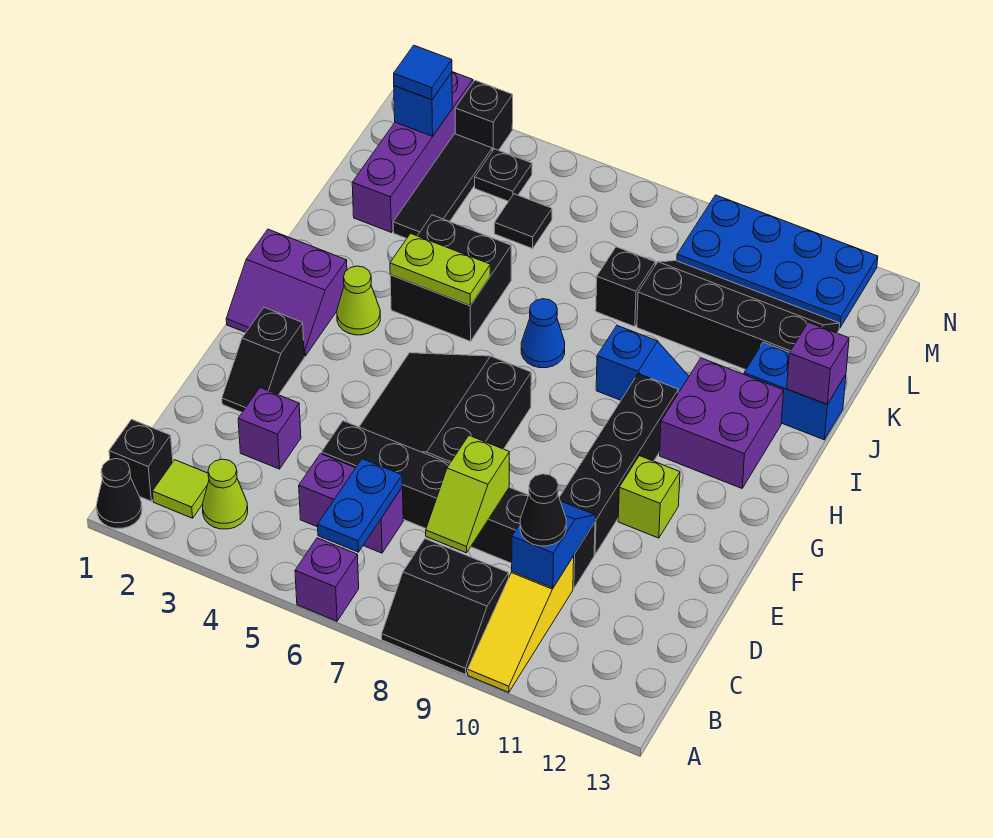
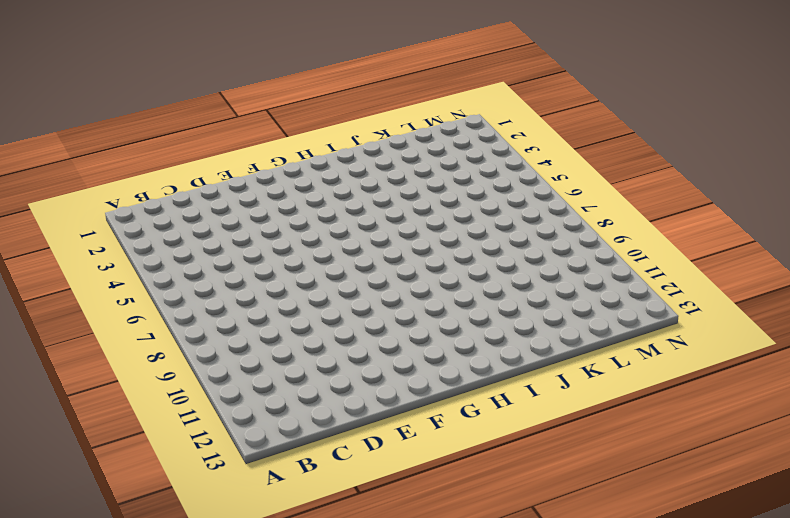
none -> black 1x1 cone [97,459,142,528]
none -> purple 1x1 brick [295,538,359,621]
none -> black 2x2 slope [382,539,509,675]
none -> yellow 1x3 slope [468,556,574,692]

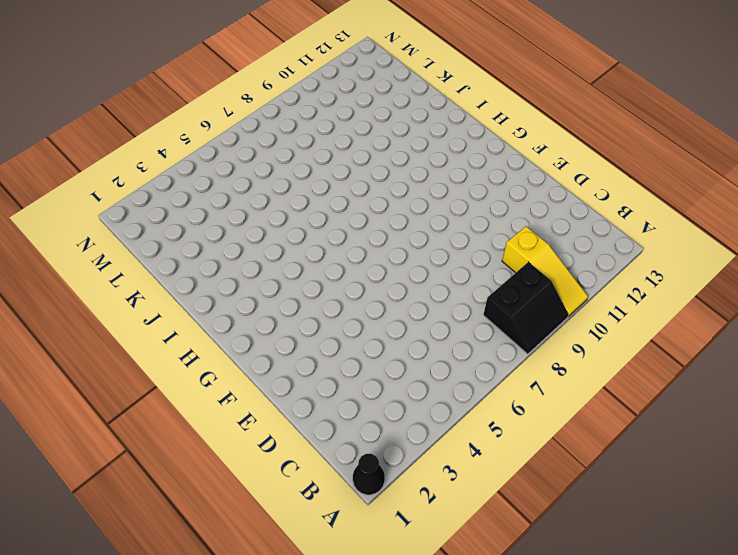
none -> purple 1x1 brick [295,538,359,621]
none -> black 1x1 brick [109,419,173,501]
none -> lime 1x1 tile [152,460,209,518]
none -> lime 1x1 cone [203,459,248,529]

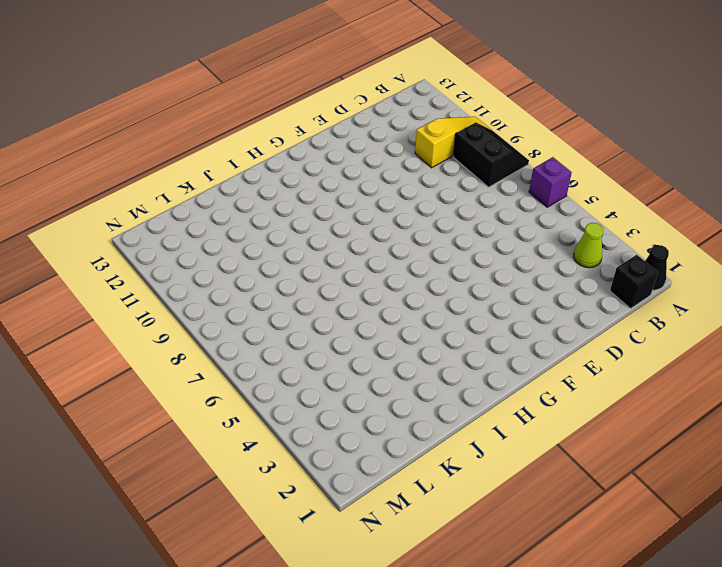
none -> lime 1x1 tile [152,460,209,518]
none -> purple 1x2 brick [299,454,403,553]
none -> purple 1x1 brick [238,388,301,469]
none -> black 1x6 brick [321,421,595,588]

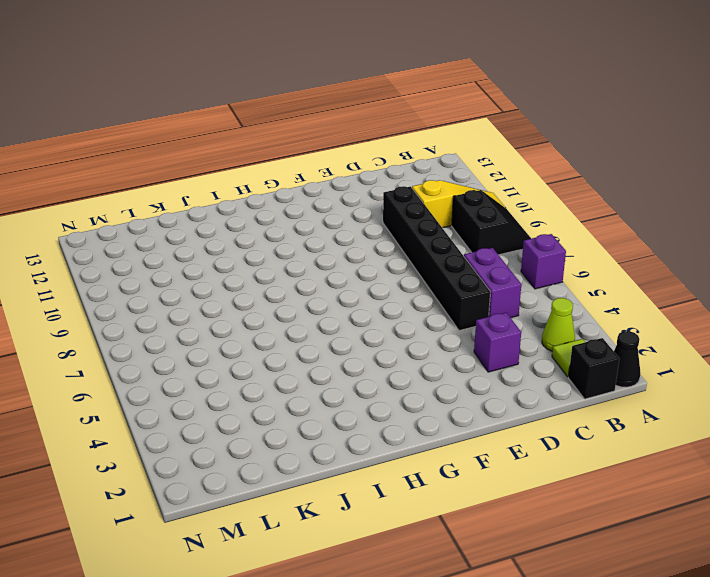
none -> black 1x2 slope [222,307,304,412]
none -> black 3x3 slope [359,353,531,463]
none -> black 1x4 brick [559,374,678,554]
none -> lime 1x1 brick [618,456,680,538]

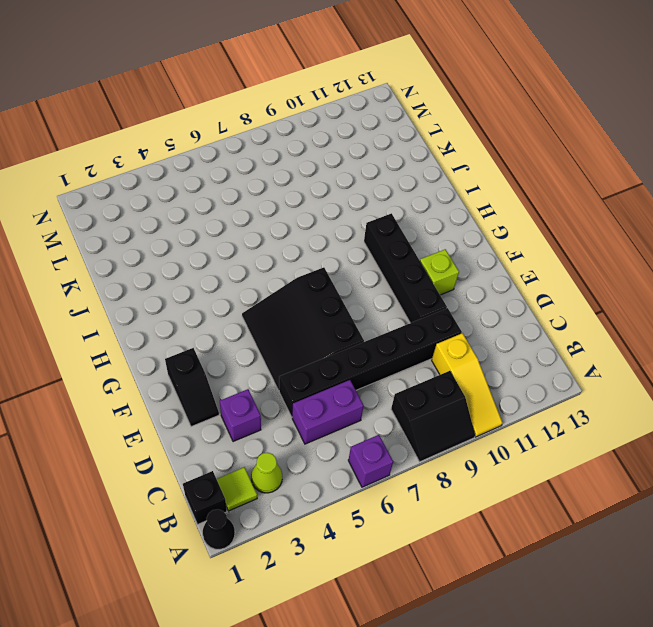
none -> purple 2x2 slope [226,229,347,356]
none -> lime 1x1 cone [337,266,380,335]
none -> purple 2x2 brick [660,358,784,488]
none -> black 2x2 brick [390,215,511,341]

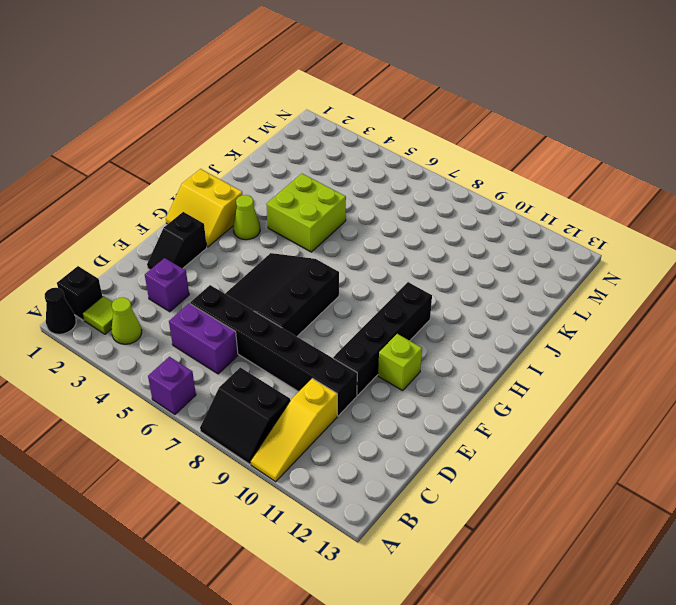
yellow 2x2 slope [166,169,243,247] -> purple 2x2 slope [226,229,347,356]
lime 2x2 brick [266,174,346,252] -> black 2x2 brick [390,215,511,341]
none -> purple 2x2 brick [660,358,784,488]
none -> blue 1x1 cone [521,299,565,368]
none -> blue 1x2 slope [596,326,689,400]
none -> blue 1x2 brick [744,342,846,440]

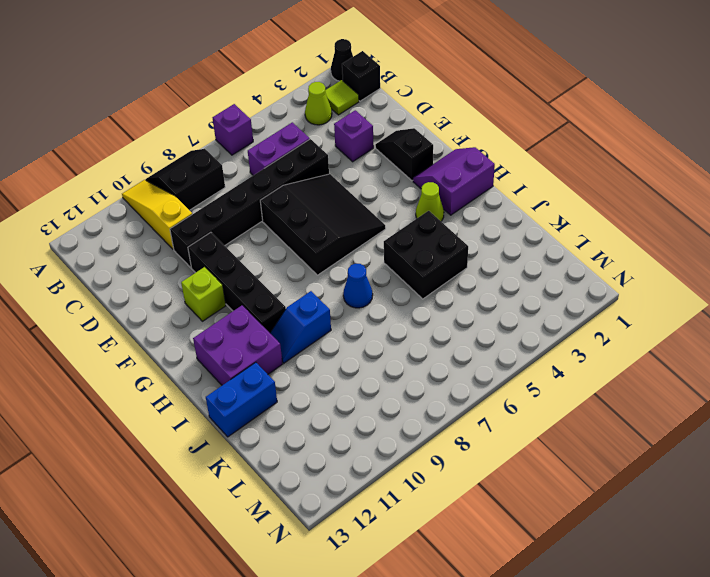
none -> purple 1x4 brick [352,72,473,232]
none -> black 1x3 tile [393,134,492,238]
none -> black 1x1 brick [596,247,655,327]
none -> black 2x4 slope [637,261,840,370]

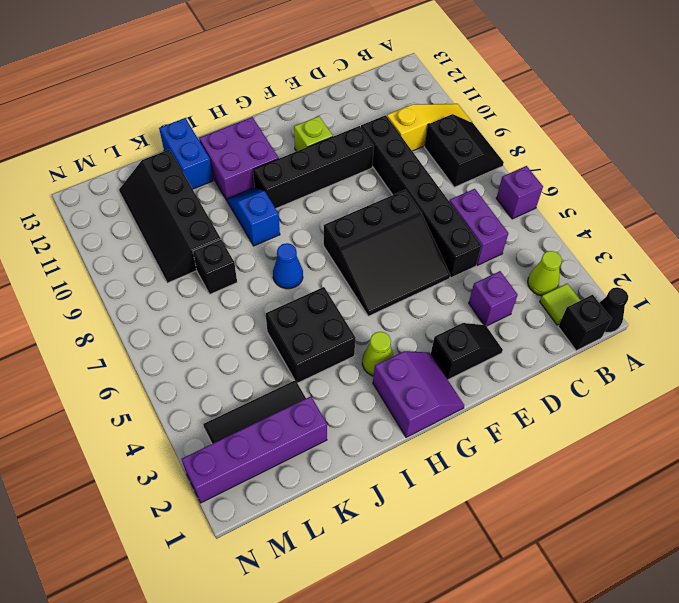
none -> black 1x1 tile [494,194,552,249]
none -> black 1x1 plate [475,149,532,201]
none -> blue 2x4 plate [677,195,878,328]
none -> black 1x1 brick [455,80,513,151]

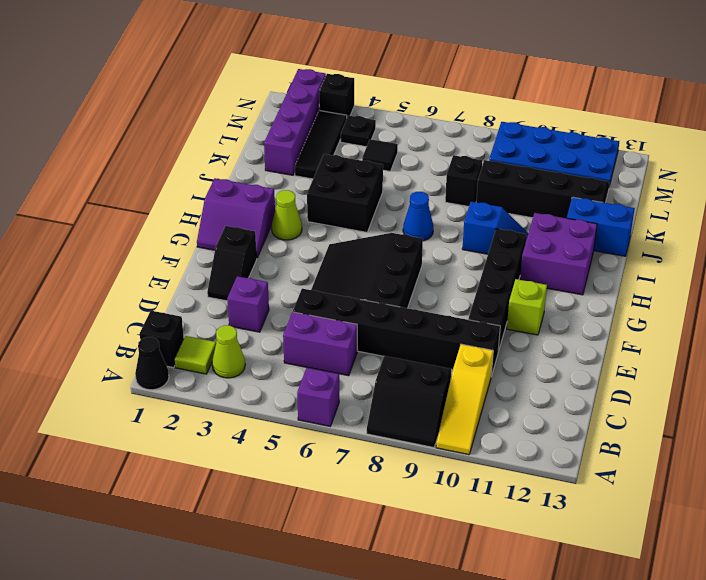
none -> blue 1x2 plate [318,459,402,552]
none -> lime 1x2 slope [426,436,509,553]
none -> blue 1x2 slope [512,501,595,588]
none -> lime 1x2 plate [390,233,490,305]

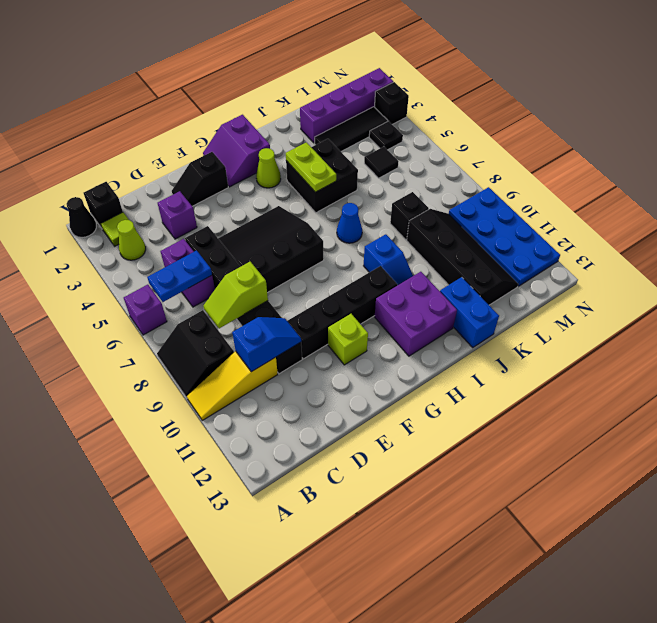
none -> purple 1x1 brick [787,322,849,404]
none -> blue 1x1 brick [394,72,452,136]
none -> black 1x1 cone [520,474,566,546]
none -> blue 1x1 tile [394,45,452,100]

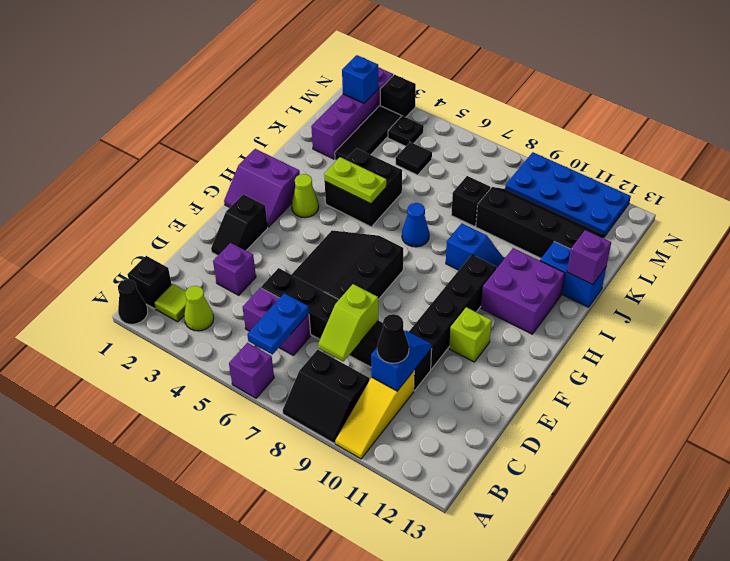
none -> blue 1x1 tile [394,45,452,100]

